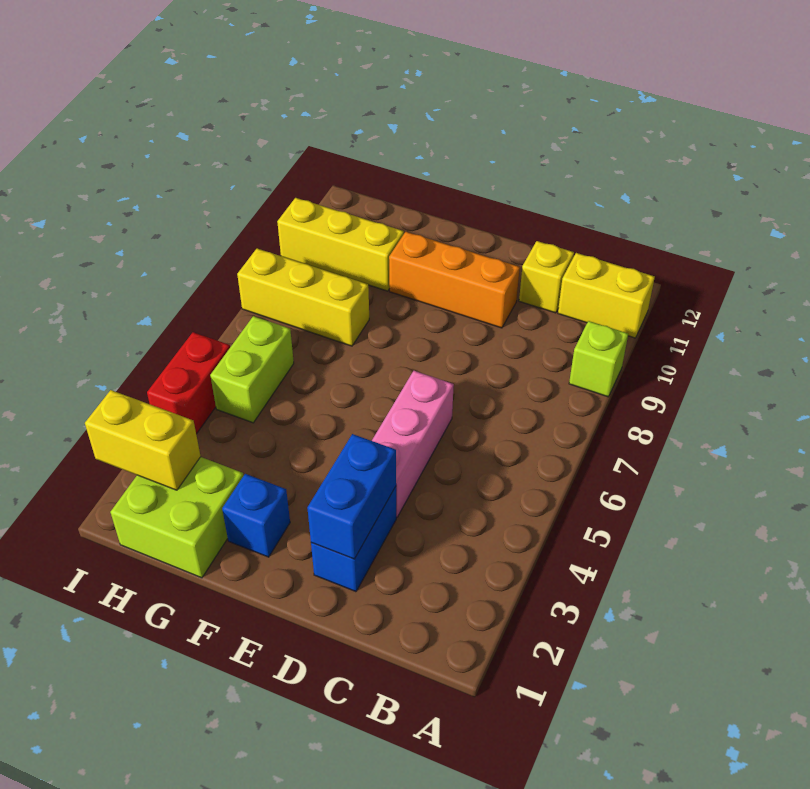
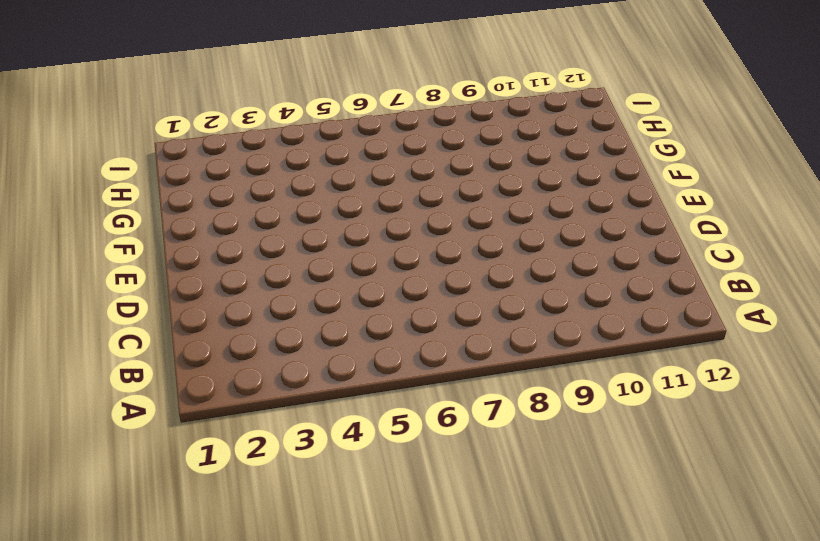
none -> lime 1x1 brick [569,321,628,397]
none -> yellow 1x2 brick [558,253,655,338]
none -> yellow 1x1 brick [519,241,574,313]

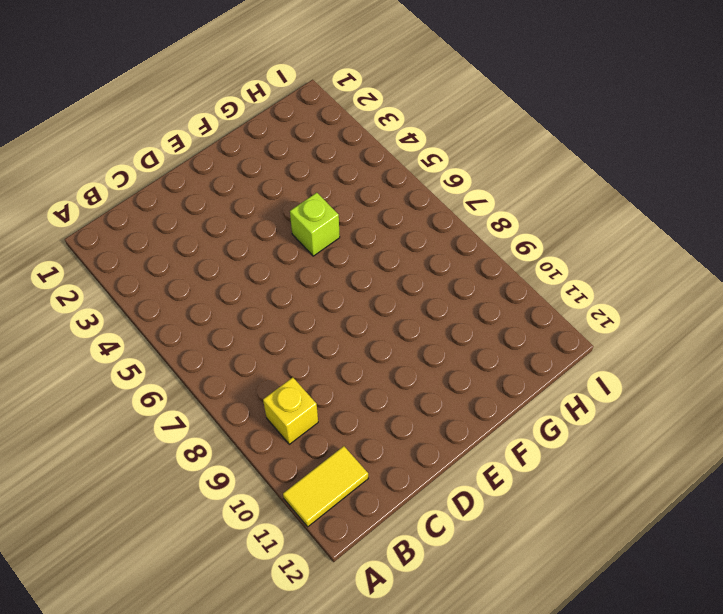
yellow 1x2 tile [283,446,368,527] -> yellow 1x2 brick [558,253,655,338]
yellow 1x1 brick [263,377,318,444] -> yellow 1x1 brick moved to [519,241,574,313]
lime 1x1 brick [290,193,340,256] -> lime 1x1 brick moved to [569,321,628,397]
none -> blue 1x2 brick [311,487,396,592]
none -> pink 1x3 brick [372,371,454,517]
none -> orange 1x3 brick [389,232,520,328]

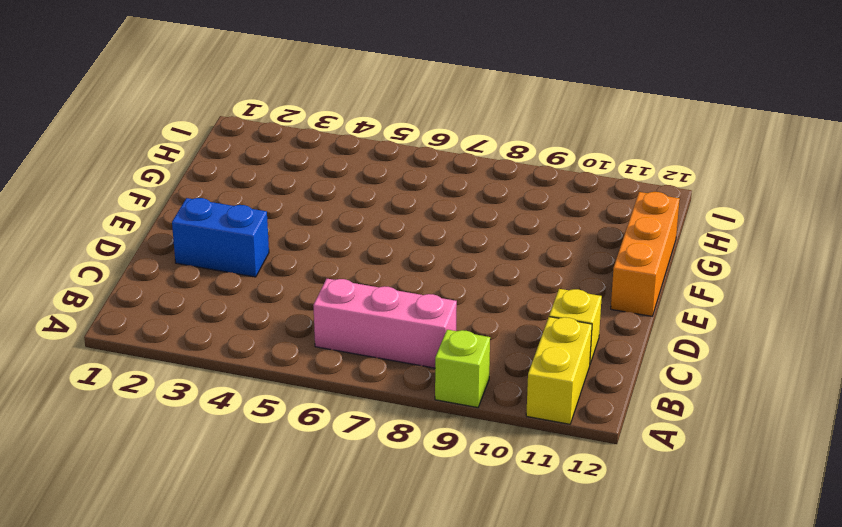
pink 1x3 brick [313,279,457,368] -> pink 1x3 brick moved to [372,371,454,517]
orange 1x3 brick [611,192,680,316] -> orange 1x3 brick moved to [389,232,520,328]
none -> blue 1x1 brick [222,474,290,557]
none -> lime 2x2 brick [110,457,244,578]
none -> yellow 1x3 brick [237,249,369,346]

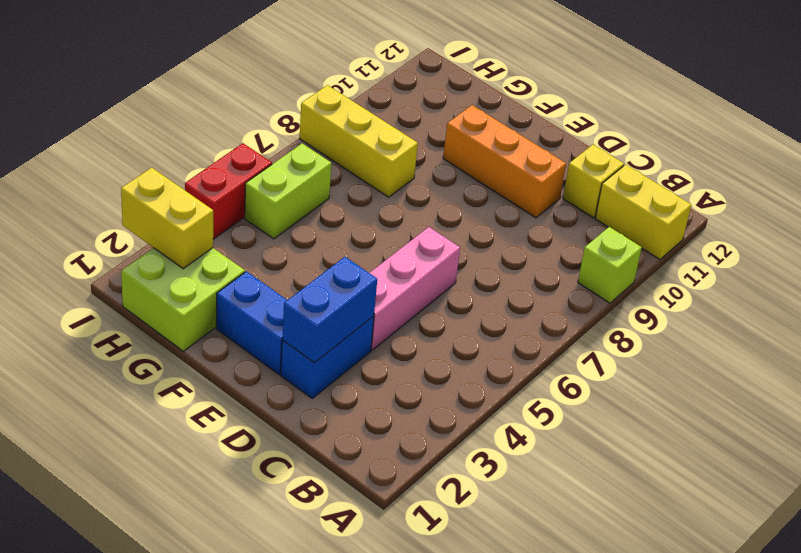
blue 1x2 brick [216,272,287,374] -> blue 1x1 brick [222,474,290,557]
none -> yellow 1x3 brick [277,198,404,291]

